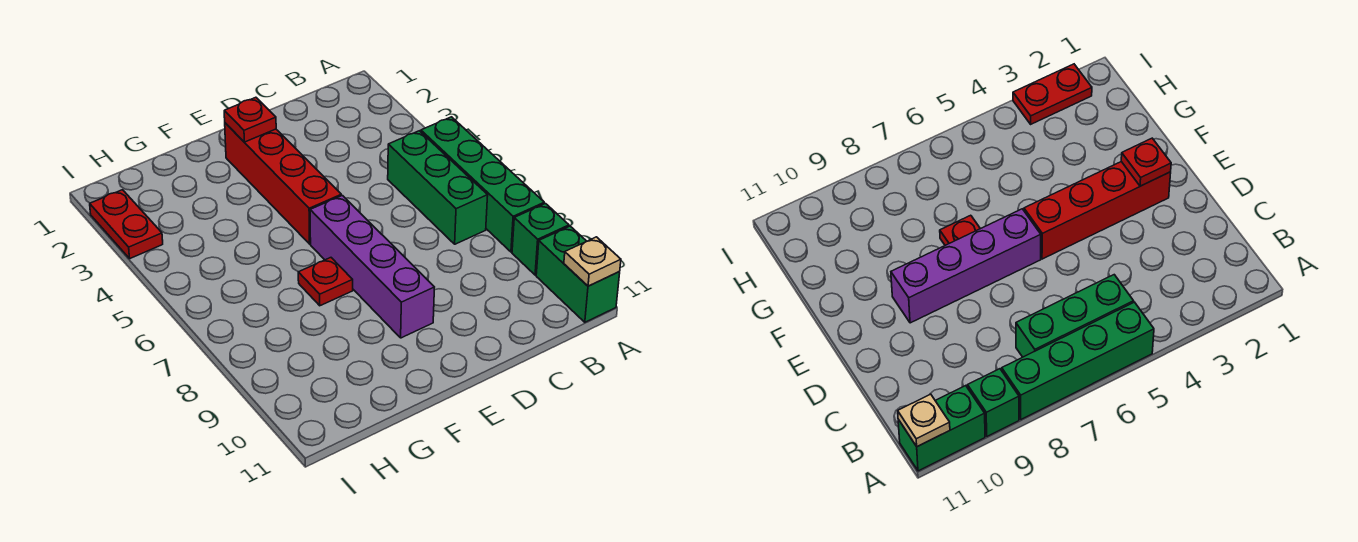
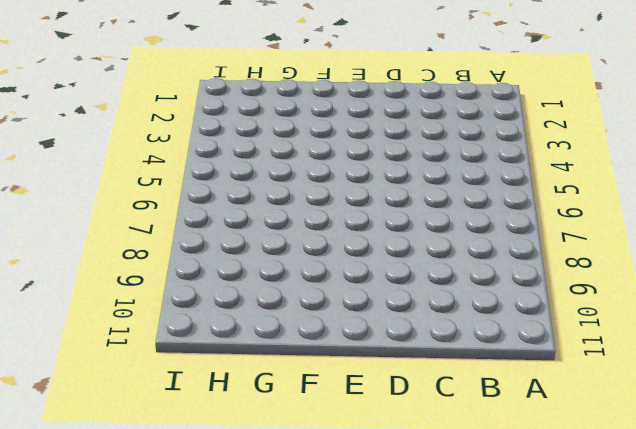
none -> green 1x4 brick [421,117,544,252]
none -> green 1x1 brick [512,204,569,275]

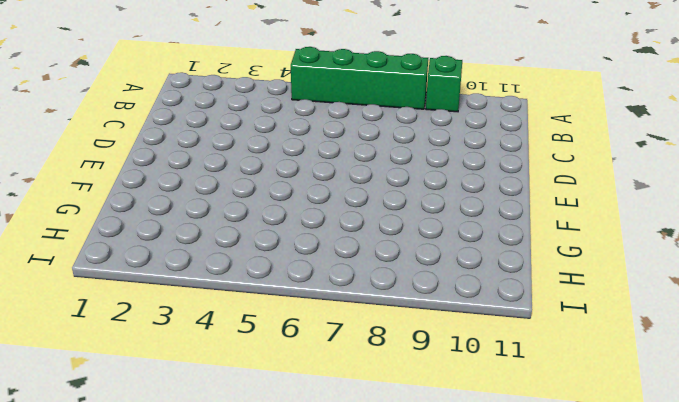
none -> green 1x2 brick [536,226,620,322]
none -> green 1x3 brick [388,131,488,244]

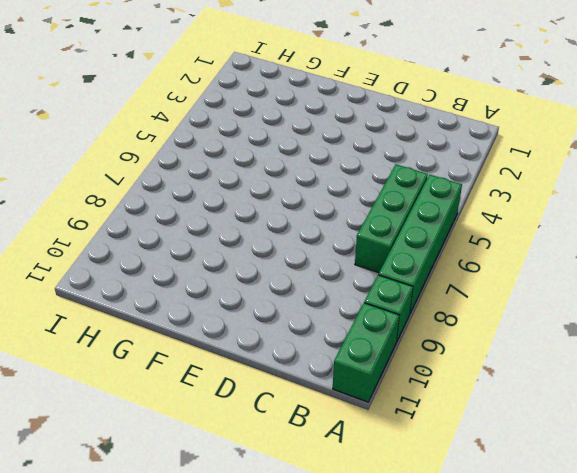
none -> red 1x4 brick [225,123,341,244]
none -> purple 1x4 brick [310,196,434,338]

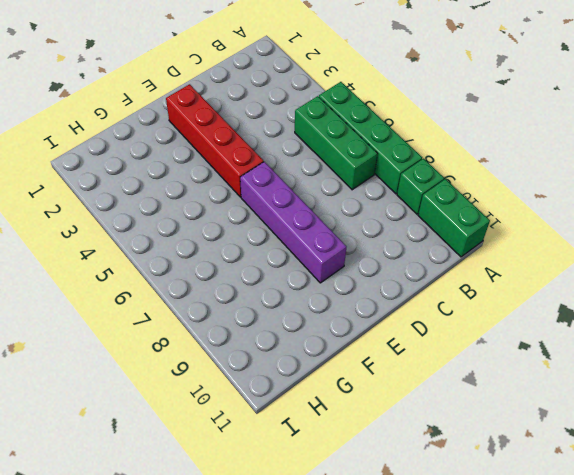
none -> red 1x1 plate [298,258,353,306]
none -> red 1x2 plate [90,190,163,258]

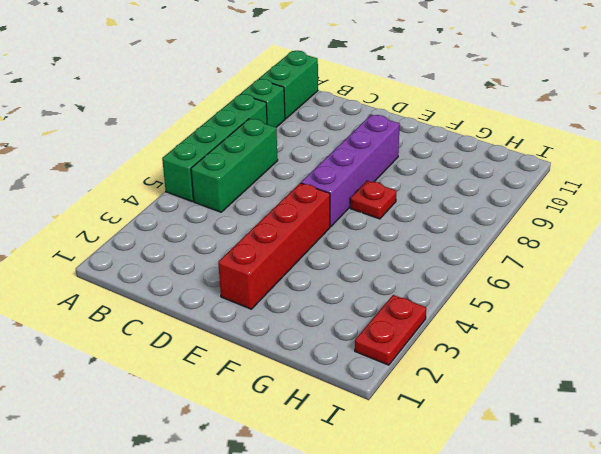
none -> tan 1x1 plate [564,237,621,286]
none -> red 1x1 plate [224,97,276,142]

